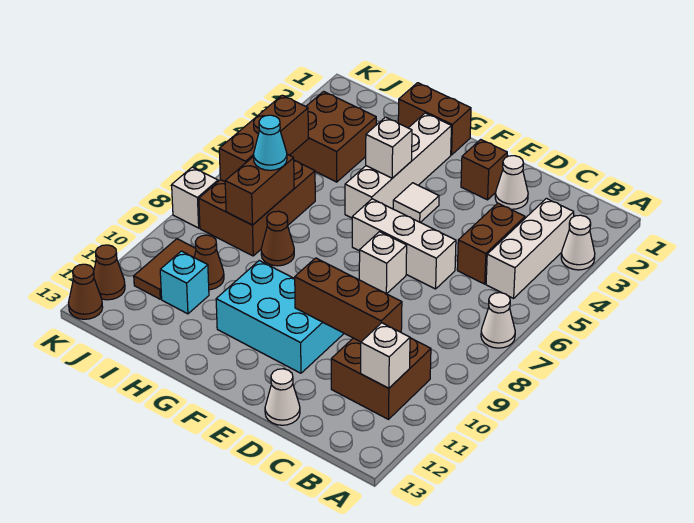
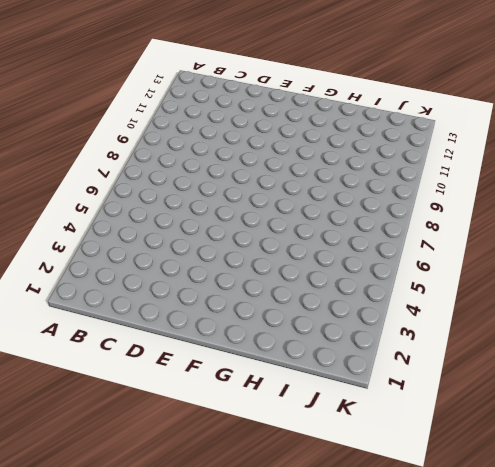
none -> white 1x1 cone [561,215,595,270]
none -> white 1x1 cone [481,293,515,348]
none -> white 1x3 brick [486,198,574,298]

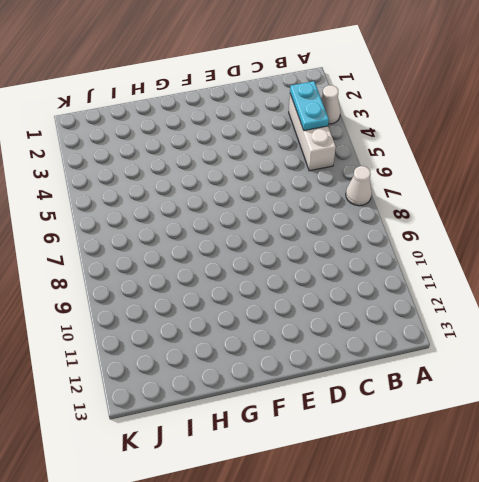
cyan 1x2 plate [290,81,329,131] -> none
none -> brown 2x2 brick [331,338,431,419]
none -> brown 1x2 brick [457,203,525,284]
none -> white 1x1 cone [495,156,528,209]

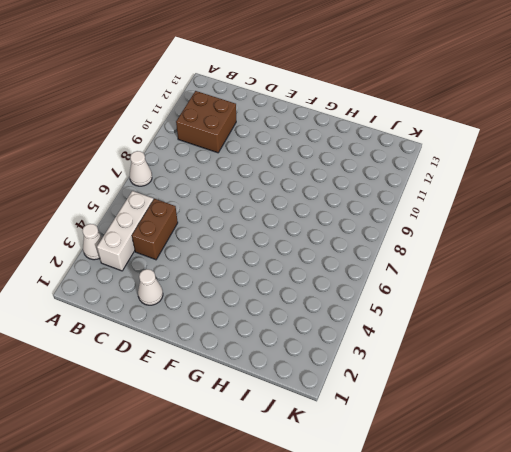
none -> white 1x3 brick [352,199,456,289]
none -> white 1x1 cone [265,369,300,425]
none -> brown 1x1 brick [461,140,507,200]

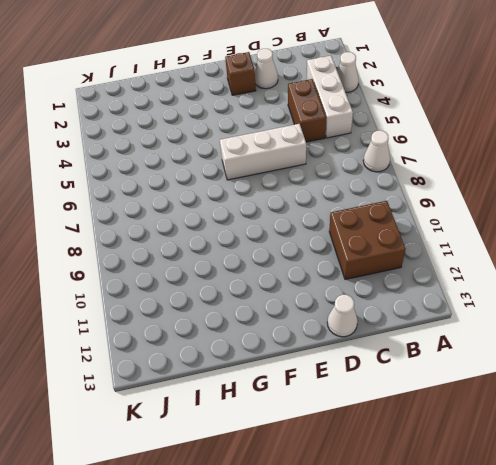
none -> white 1x1 brick [359,232,407,294]
none -> cyan 2x3 brick [216,261,343,373]
none -> white 1x1 tile [393,183,439,222]

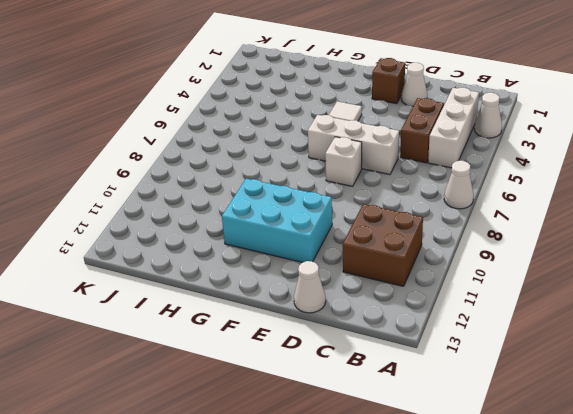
none -> brown 1x2 brick [398,83,471,155]
none -> white 1x4 brick [345,113,451,218]
none -> brown 1x1 cone [261,211,294,266]

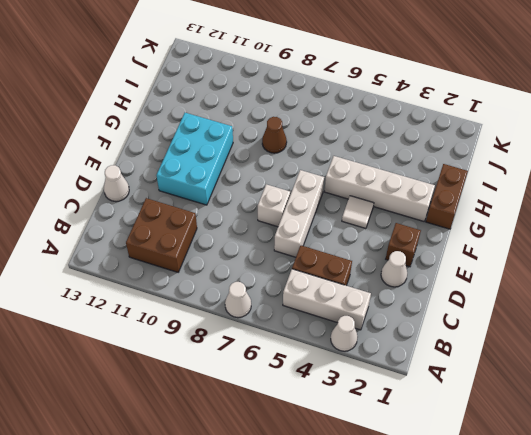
none -> brown 2x2 brick [290,92,376,182]
none -> brown 2x3 brick [199,160,315,256]
none -> brown 1x1 cone [194,235,224,290]

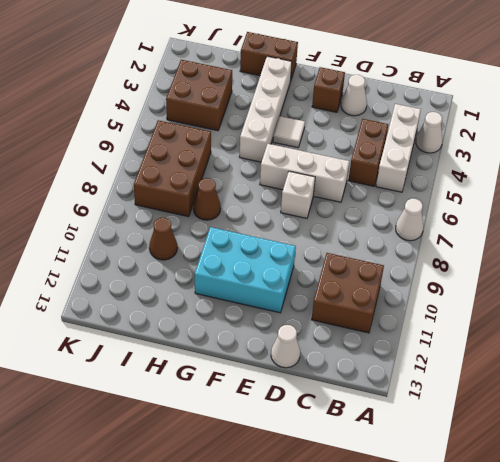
none -> cyan 1x1 brick [160,251,209,314]
none -> brown 1x2 tile [134,239,196,299]
none -> white 1x1 brick [172,167,218,228]

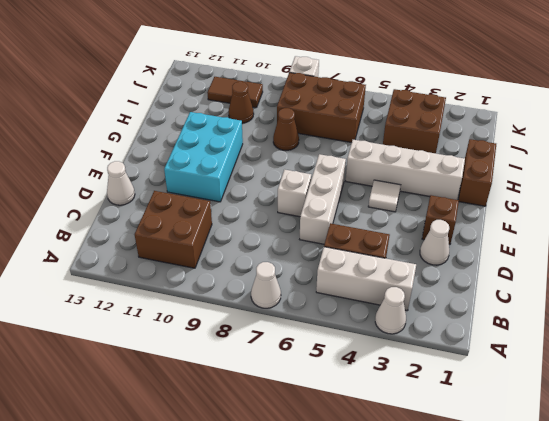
none -> cyan 1x1 brick [160,251,209,314]
none -> brown 1x1 cone [94,245,125,300]
none -> brown 1x1 cone [69,264,103,319]

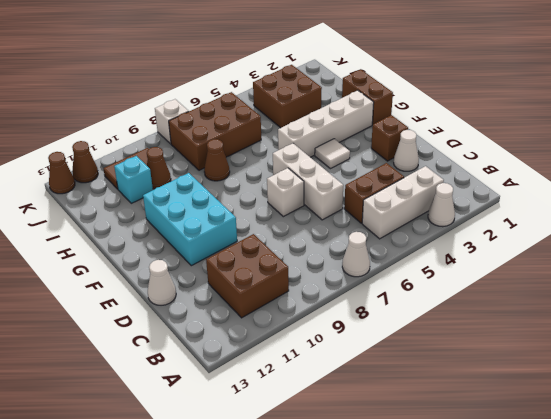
none -> white 1x1 brick [361,323,410,388]
none -> brown 1x3 brick [295,258,402,342]
none -> white 1x1 brick [366,117,412,178]

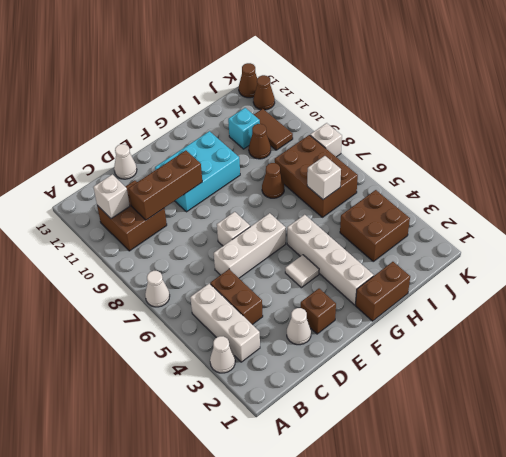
white 1x1 brick [307,156,341,200] -> white 1x1 brick moved to [366,117,412,178]
none -> brown 1x2 brick [225,154,294,225]
none -> brown 1x3 brick [219,95,308,182]
none -> cyan 1x1 cone [254,115,287,170]

